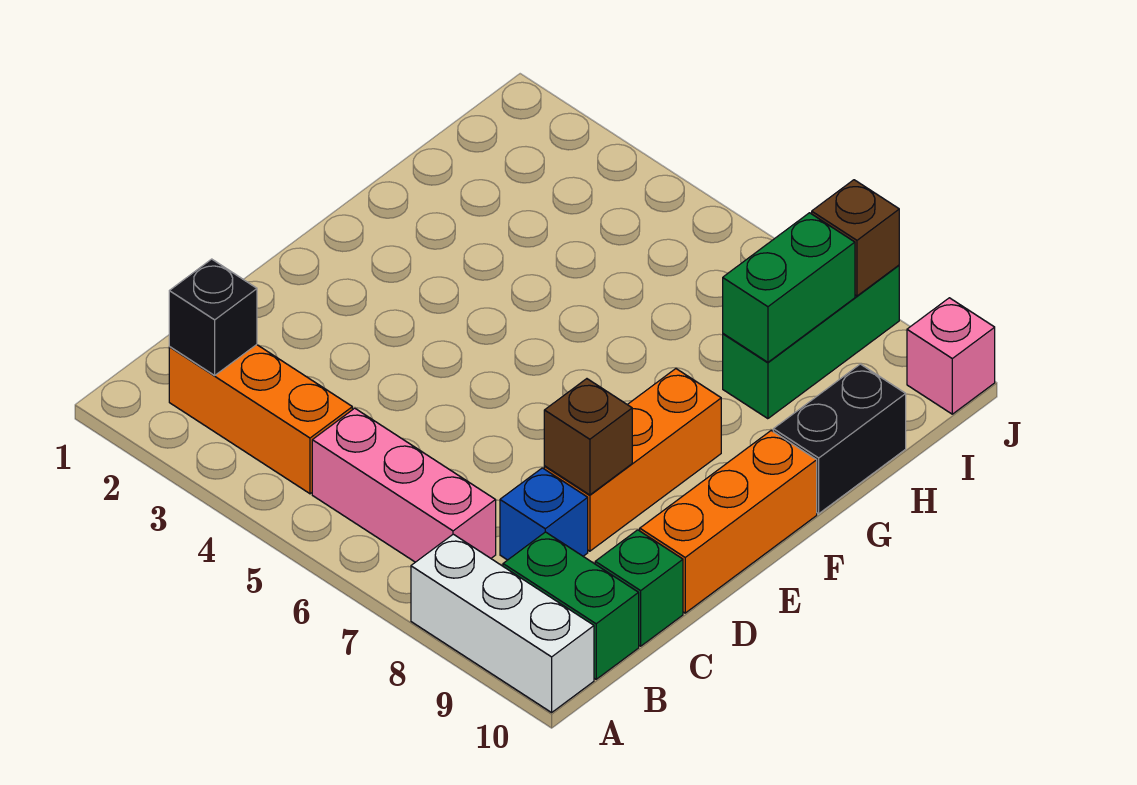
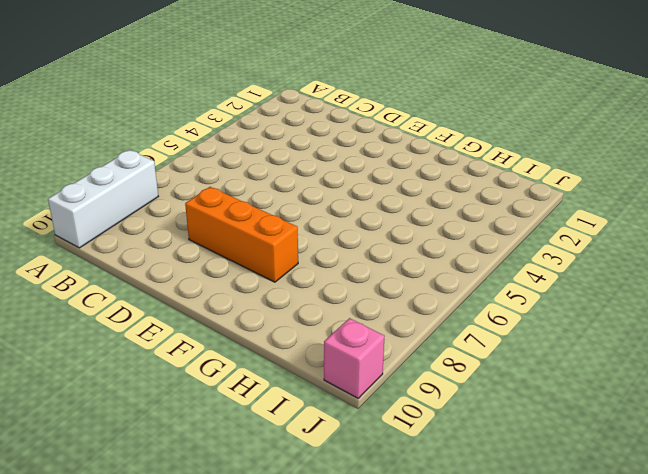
none -> orange 1x3 brick [169,345,352,494]
none -> pink 1x3 brick [312,408,496,562]
none -> green 1x2 brick [503,532,639,679]

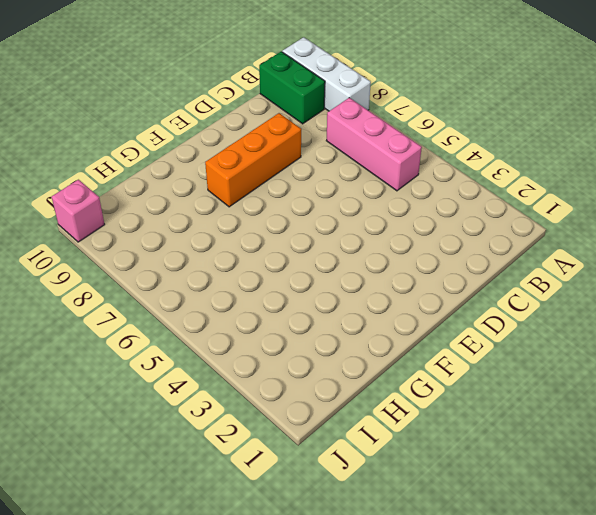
none -> orange 1x3 brick [169,345,352,494]
none -> blue 1x1 brick [500,468,588,560]
none -> green 1x1 brick [595,530,683,646]

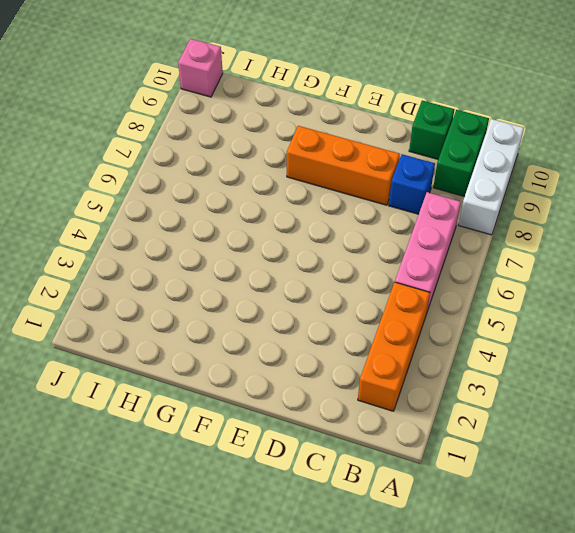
none -> orange 1x3 brick [640,430,817,613]
none -> black 1x2 brick [773,364,906,514]
none -> green 1x3 brick [723,265,899,419]

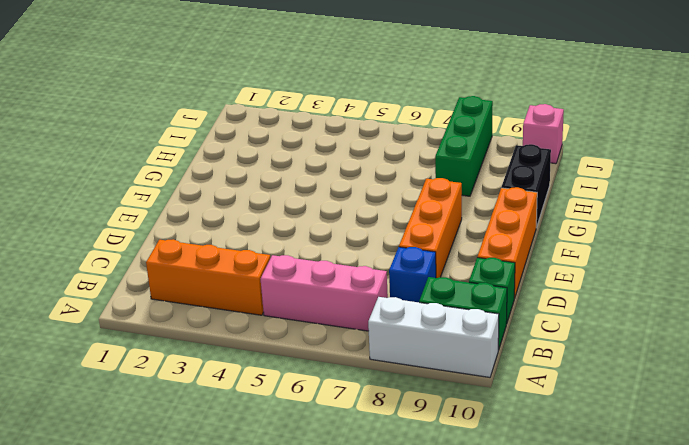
none -> black 1x1 brick [169,259,257,375]
none -> brown 1x1 brick [544,379,632,495]
none -> green 1x2 brick [723,213,855,362]

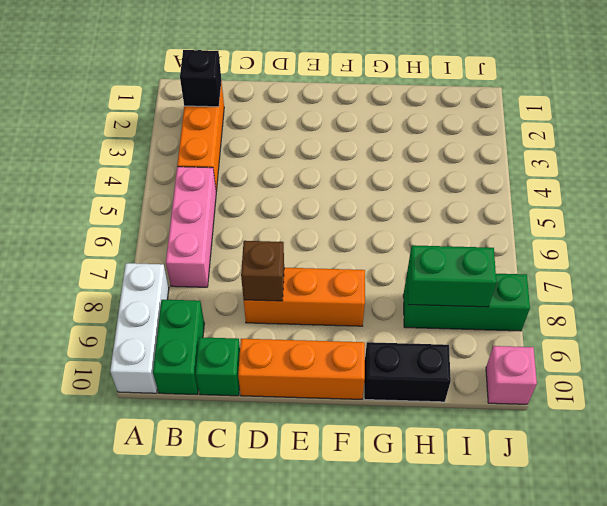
none -> blue 1x1 brick [500,468,588,560]
none -> brown 1x1 brick [812,180,899,296]

